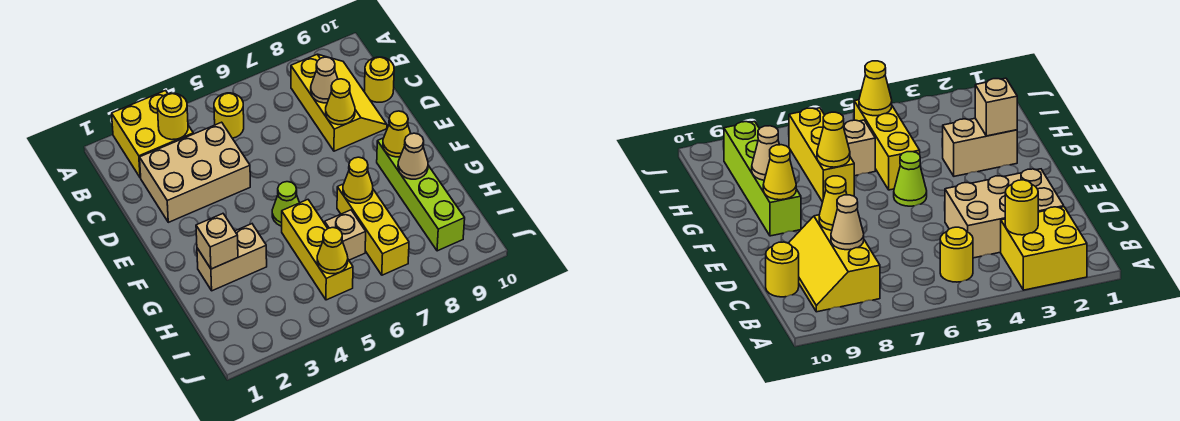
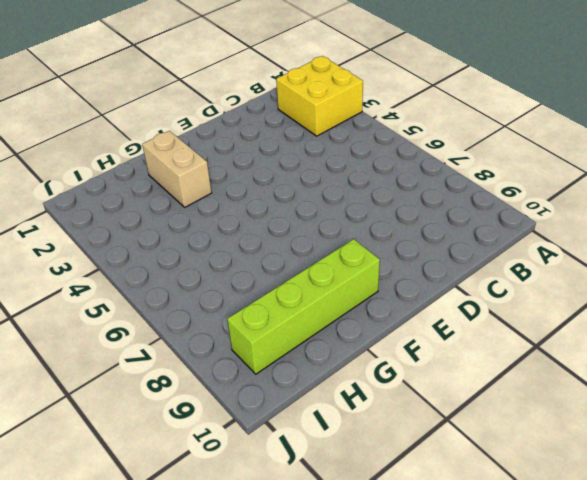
none -> yellow 1x1 round brick [214,93,244,138]
none -> yellow 2x3 slope [291,54,387,151]
none -> tan 2x3 brick [140,122,250,222]

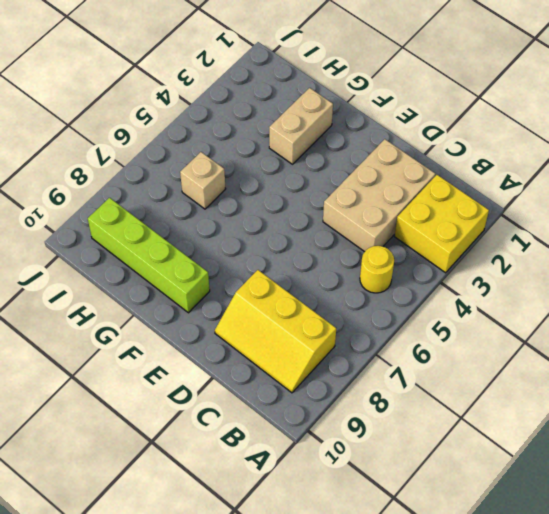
none -> yellow 1x1 round brick [365,57,394,102]
none -> lime 1x1 cone [272,182,299,226]
none -> yellow 1x3 brick [282,200,353,300]

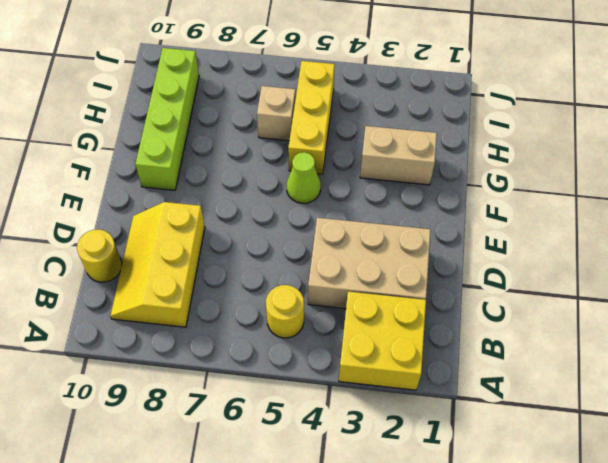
none -> yellow 1x3 brick [337,184,409,275]
none -> yellow 1x1 round brick [157,93,188,140]
none -> tan 1x1 cone [311,57,338,103]

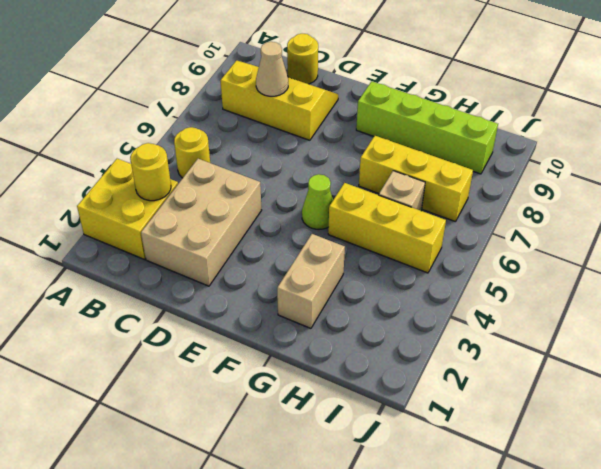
none -> yellow 1x1 cone [326,79,355,125]
none -> yellow 1x1 cone [383,111,411,157]
none -> tan 1x1 brick [196,214,238,269]

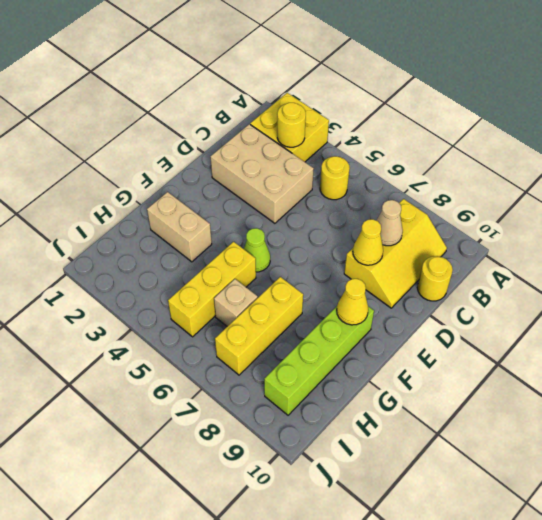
none -> tan 1x1 brick [196,214,238,269]
none -> yellow 1x1 cone [343,157,373,203]
none -> tan 1x1 cone [398,133,428,179]

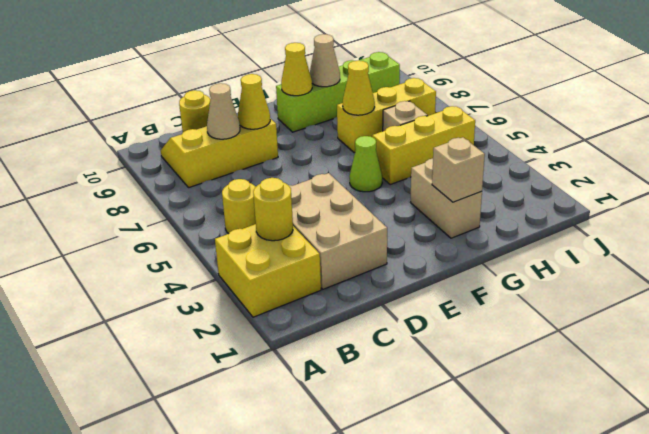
none -> yellow 1x1 cone [317,228,348,274]

